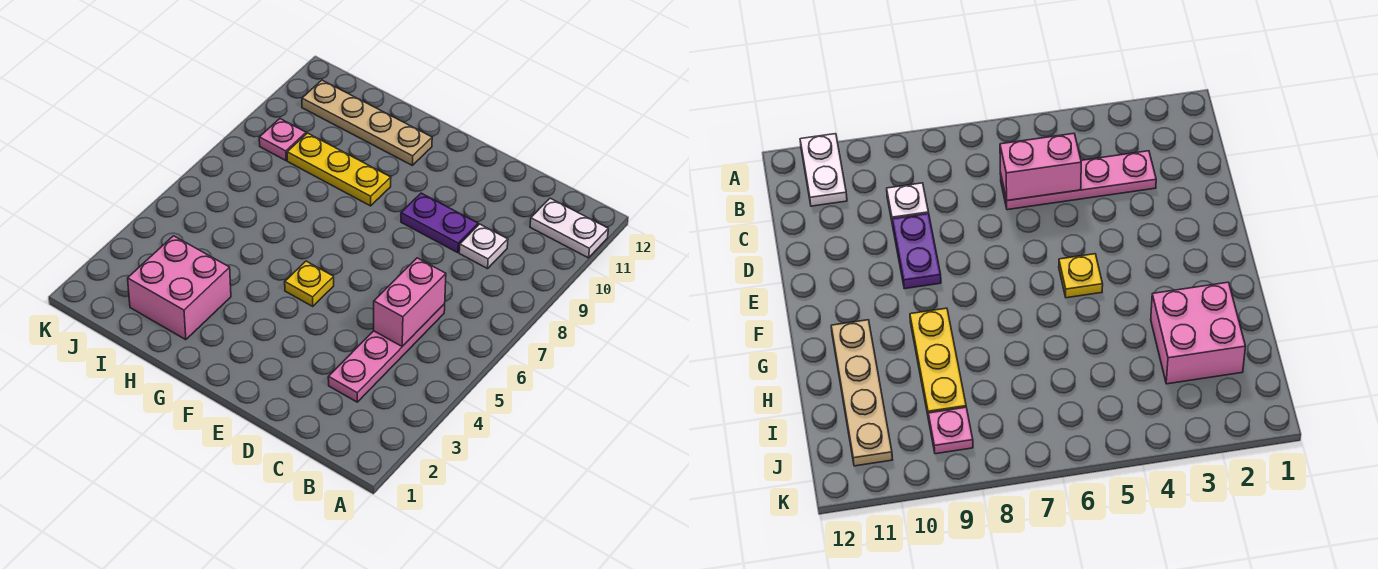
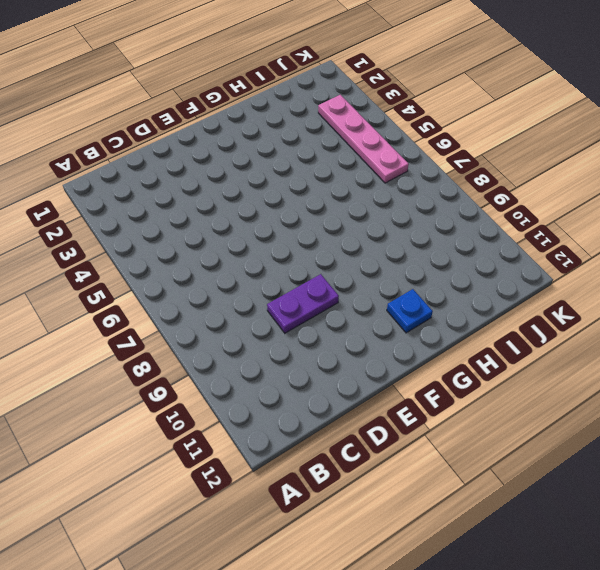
blue 1x1 plate [387,289,433,333] -> tan 1x4 plate [302,80,432,165]
pink 1x4 plate [318,95,409,183] -> pink 1x4 plate moved to [328,304,445,402]
none -> white 1x2 plate [530,198,608,258]
none -> white 1x1 plate [459,224,508,269]

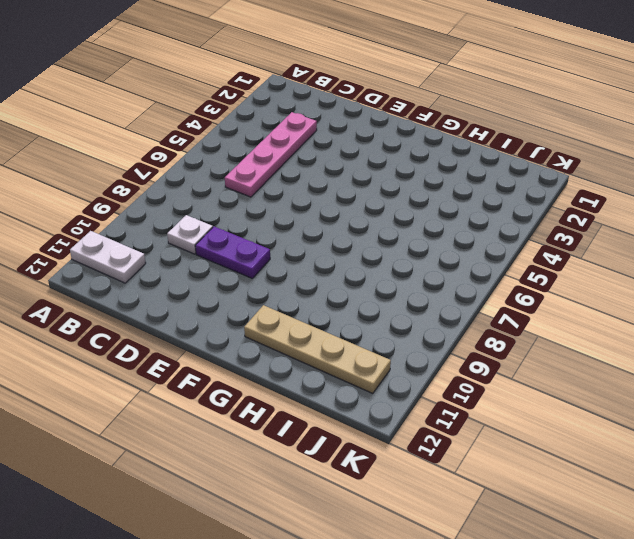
none -> yellow 1x1 plate [285,261,334,306]
none -> yellow 1x3 plate [287,133,391,206]

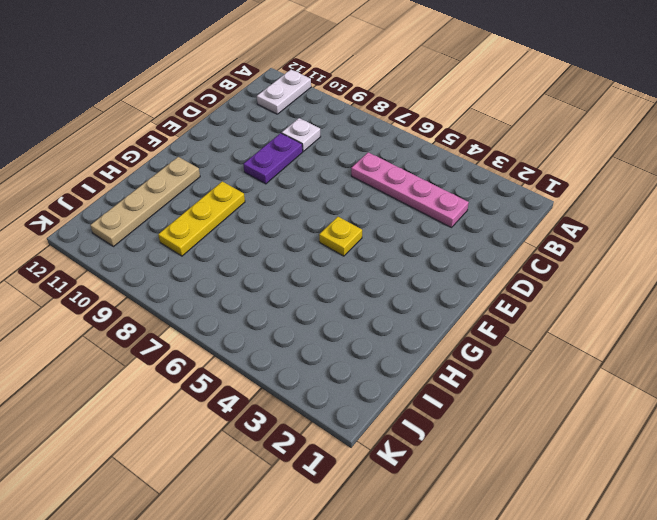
none -> pink 2x2 brick [128,236,231,340]
none -> pink 1x1 plate [259,119,306,161]

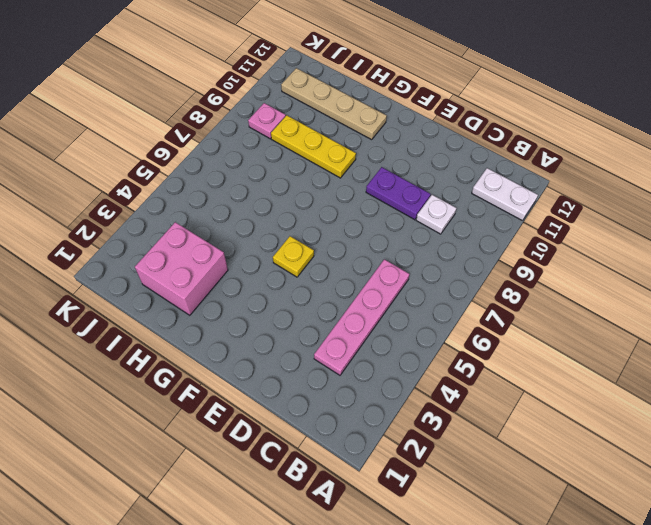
none -> pink 1x2 brick [374,258,446,346]

